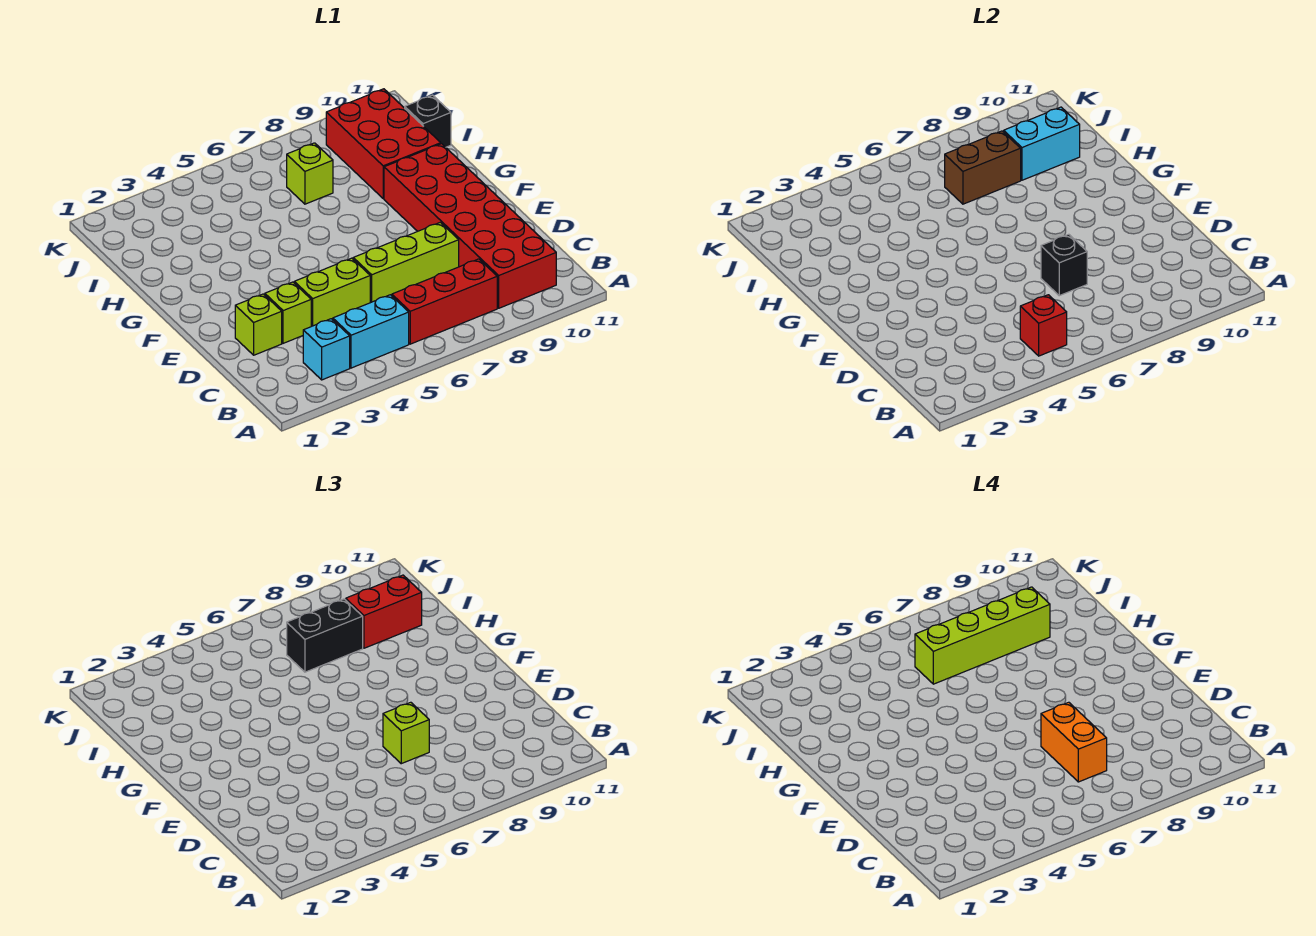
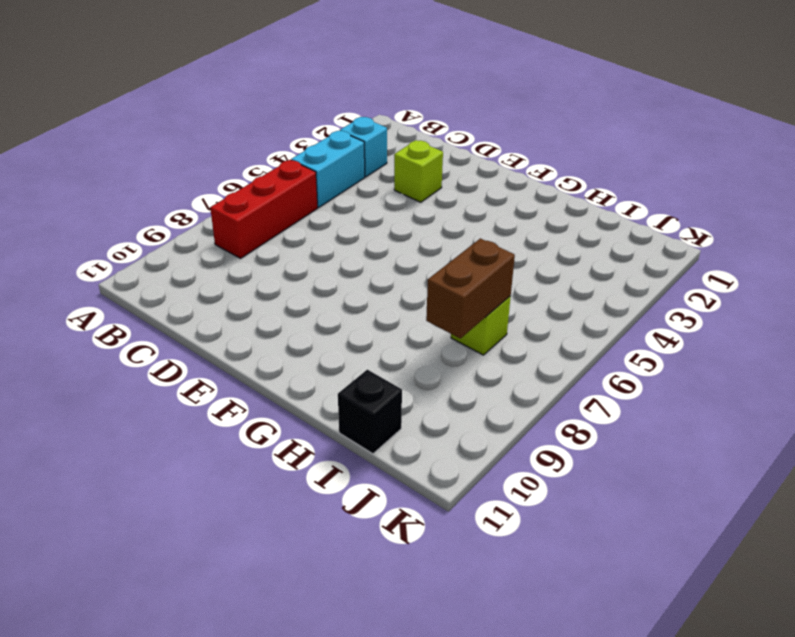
none -> red 2x6 brick [384,144,556,308]
none -> lime 1x1 brick [235,294,282,355]
none -> lime 1x2 brick [294,258,370,326]

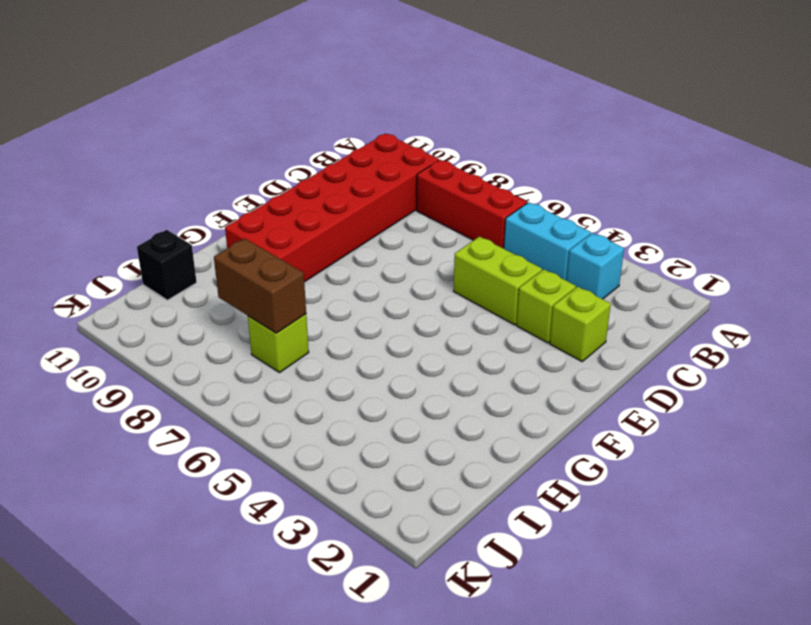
none -> lime 1x3 brick [353,222,459,303]
none -> red 2x3 brick [326,89,441,199]
none -> red 1x1 brick [1020,295,1067,356]

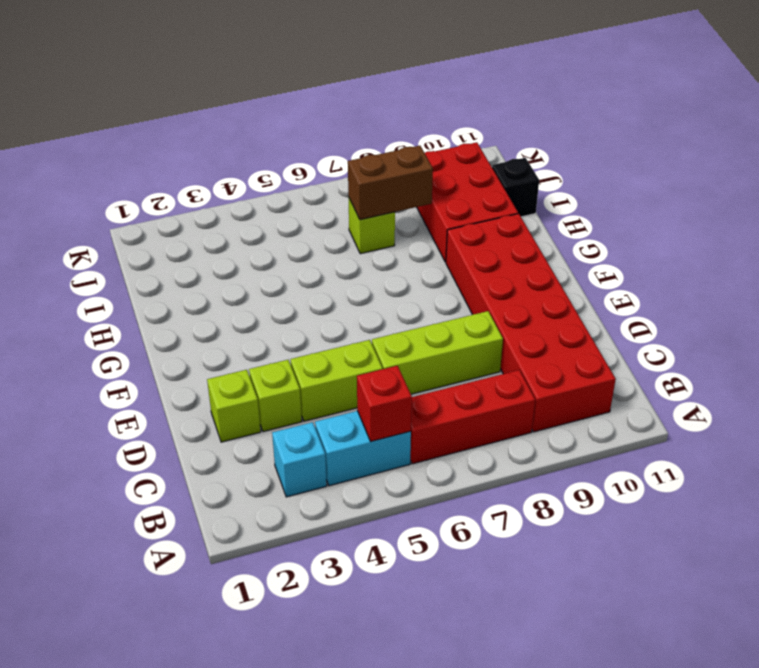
none -> black 1x1 brick [1041,234,1087,296]
none -> cyan 1x2 brick [1004,107,1080,180]
none -> lime 1x1 brick [383,702,429,764]

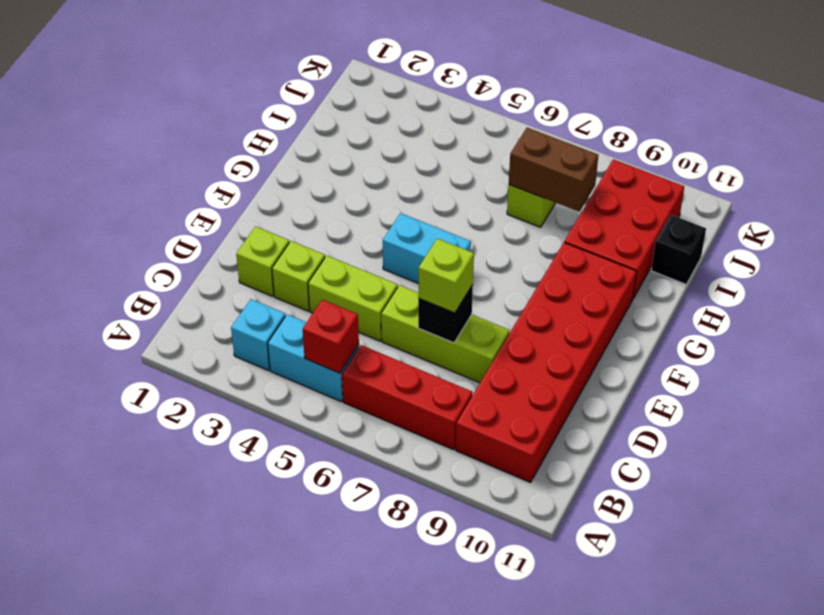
cyan 1x2 brick [383,213,471,284] -> cyan 1x2 brick moved to [1004,107,1080,180]
none -> black 1x2 brick [287,599,363,672]
none -> red 1x2 brick [346,575,422,648]
none -> orange 1x2 brick [1041,702,1107,782]

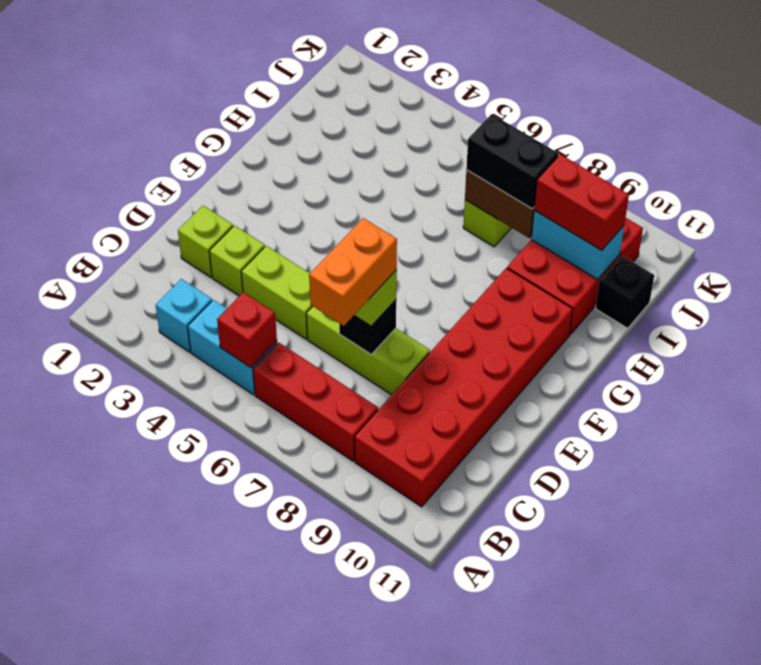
none -> lime 1x4 brick [915,587,1050,684]

